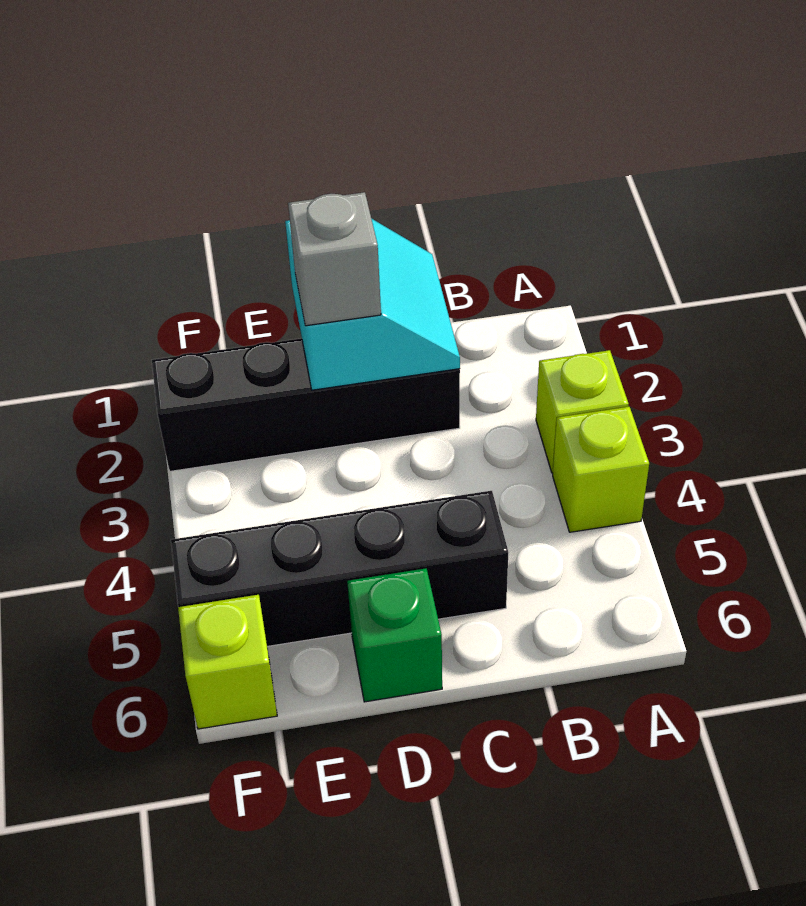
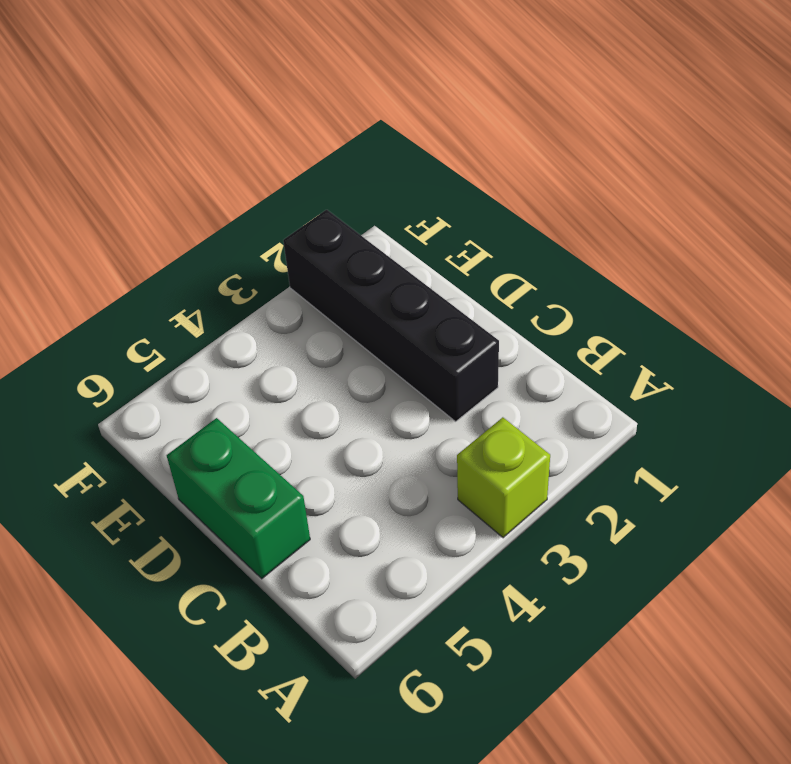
green 1x2 brick [167,418,310,579] -> green 1x1 brick [347,568,442,702]
none -> lime 1x1 brick [553,407,649,532]
none -> black 1x4 brick [171,491,508,646]

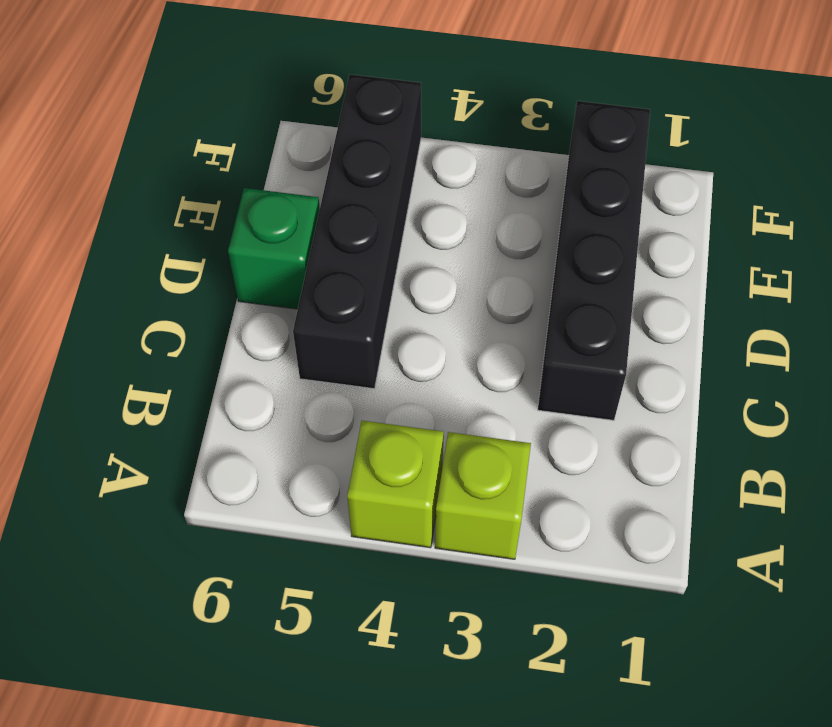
none -> lime 1x1 brick [178,595,277,729]
none -> cyan 2x2 slope [285,218,460,390]

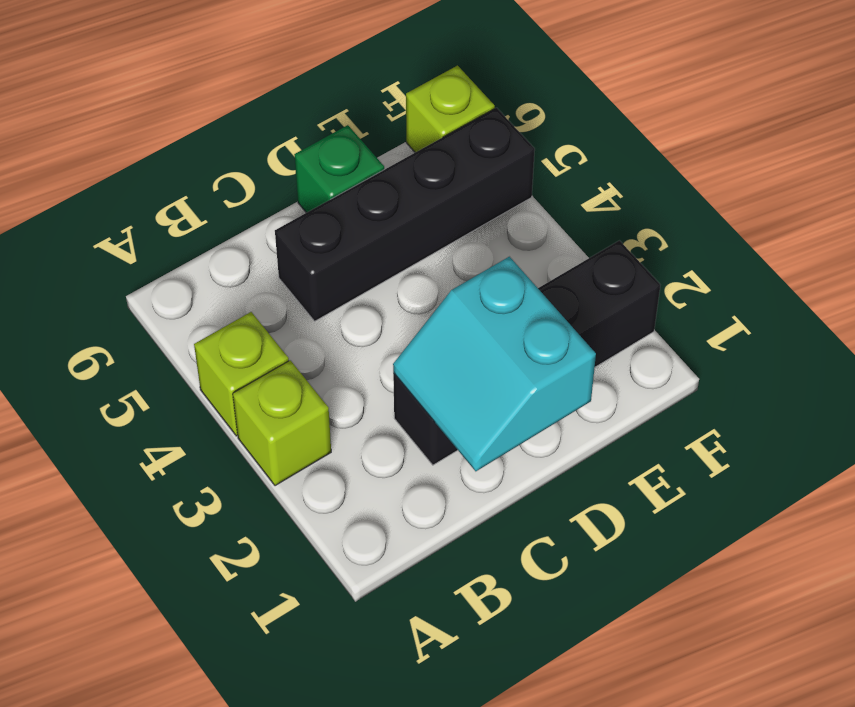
none -> grey 1x1 brick [288,192,381,326]

